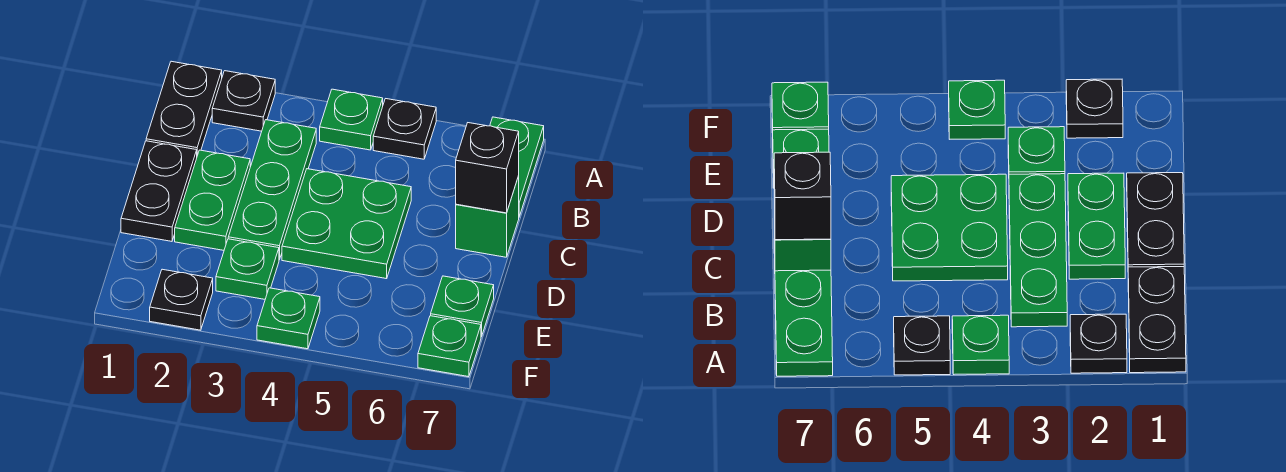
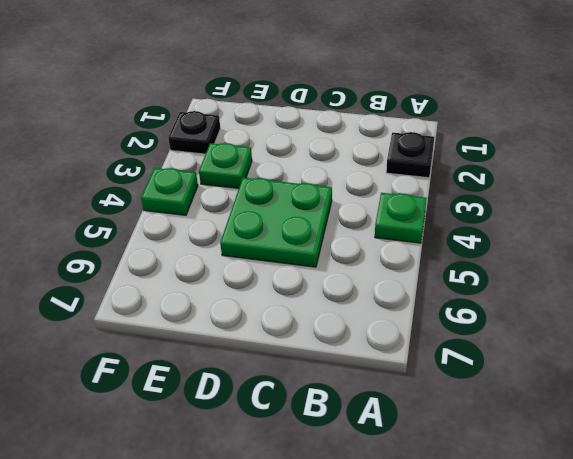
none -> black 1x2 plate [146,61,222,155]
none -> black 1x1 plate [373,99,436,159]
none -> green 1x2 plate [490,117,544,216]

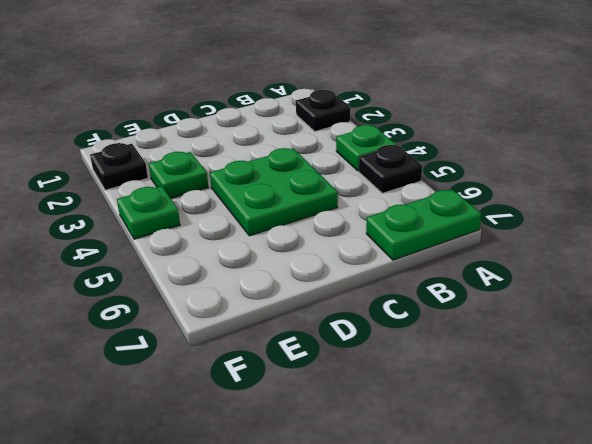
none -> black 1x2 plate [146,61,222,155]
none -> green 1x3 plate [228,120,316,260]
none -> black 1x2 plate [121,141,197,241]

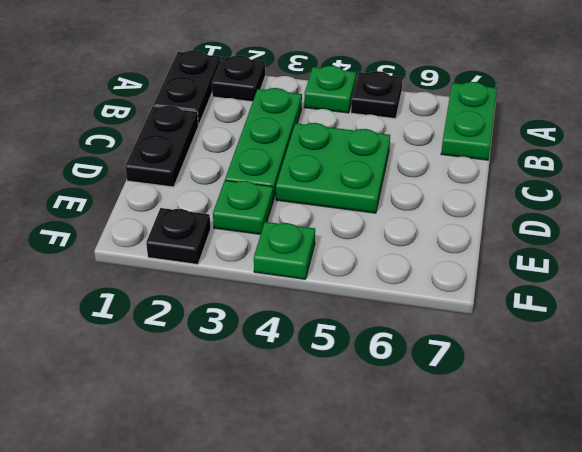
none -> green 1x2 plate [175,150,250,250]
none -> green 1x1 brick [456,176,519,257]
none -> green 1x1 plate [431,276,494,337]

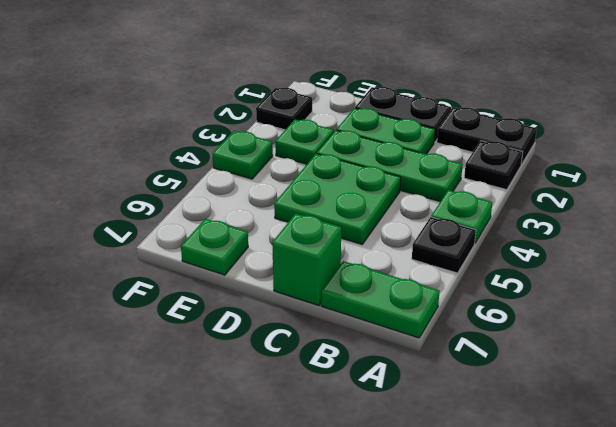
none -> green 1x1 plate [418,316,481,377]
none -> black 1x1 brick [456,123,519,213]

